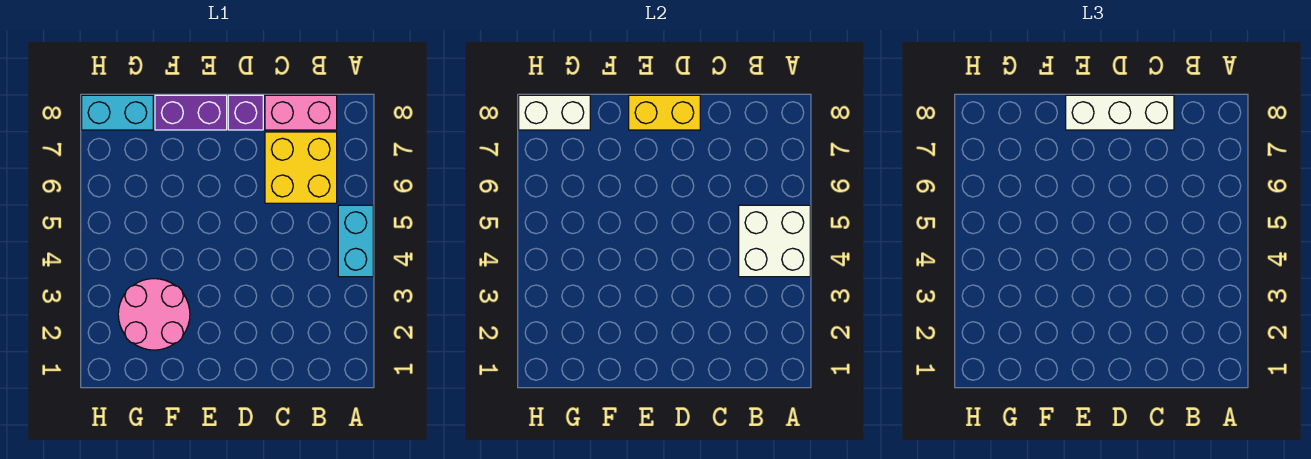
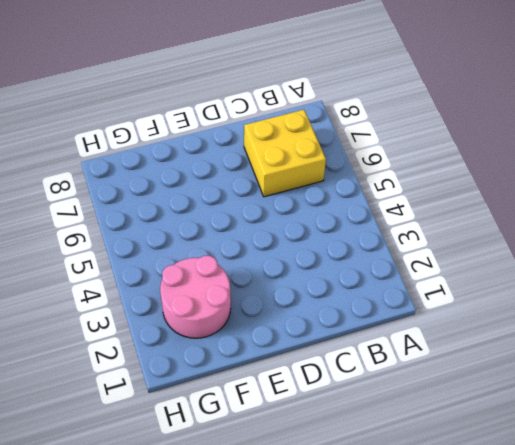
none -> cyan 1x2 brick [338,205,373,277]
none -> pink 1x2 brick [265,95,337,130]

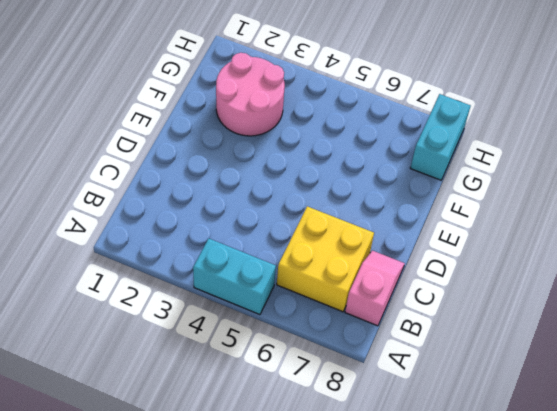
pink 1x2 slope [345,251,405,326] -> pink 1x2 brick [265,95,337,130]
none -> purple 1x1 brick [228,95,263,130]
none -> purple 1x2 brick [155,95,227,130]

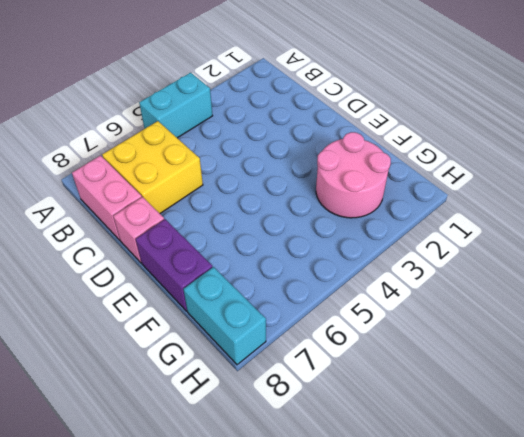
pink 1x1 brick [113,197,164,263] -> purple 1x1 brick [228,95,263,130]
none -> white 2x2 brick [739,205,810,277]
none -> yellow 1x2 brick [629,95,700,130]

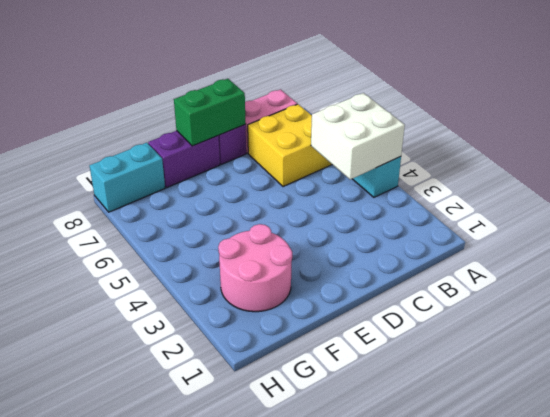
green 1x2 brick [174,79,246,146] -> yellow 1x2 brick [629,95,700,130]
none -> white 1x2 brick [519,95,590,130]
none -> white 1x3 brick [1066,95,1174,130]

